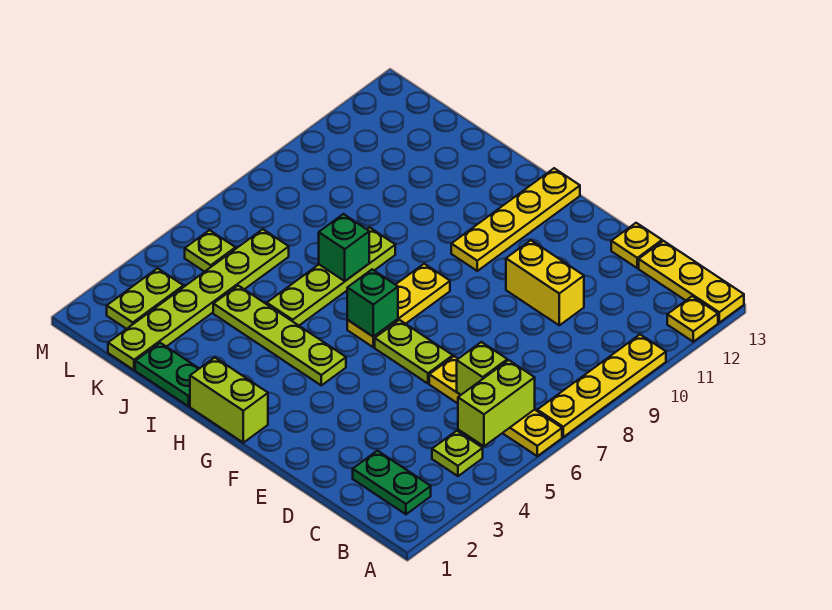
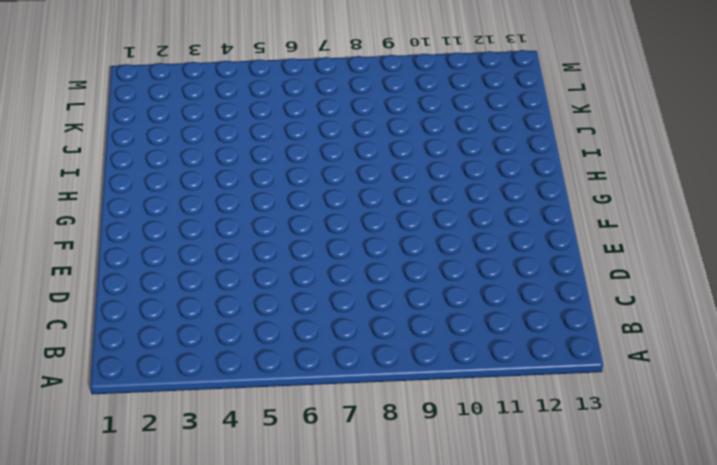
none -> yellow 1x4 plate [429,356,562,456]
none -> yellow 1x4 plate [537,335,666,437]
none -> yellow 1x1 plate [667,296,718,342]

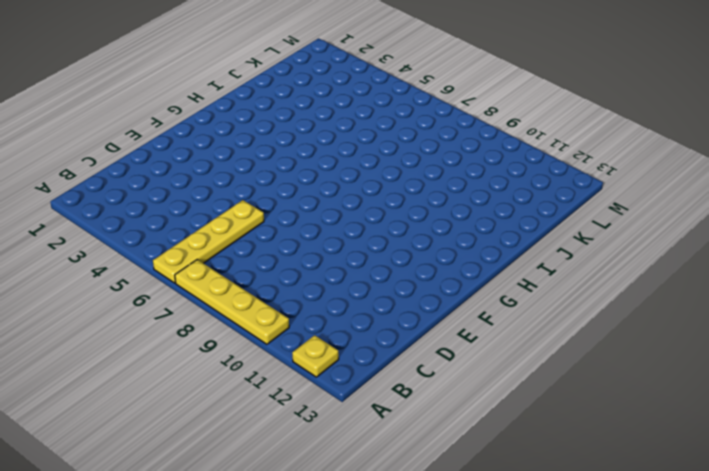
none -> yellow 1x3 plate [639,241,744,323]
none -> green 1x2 plate [353,451,431,514]
none -> lime 1x1 plate [432,431,483,476]

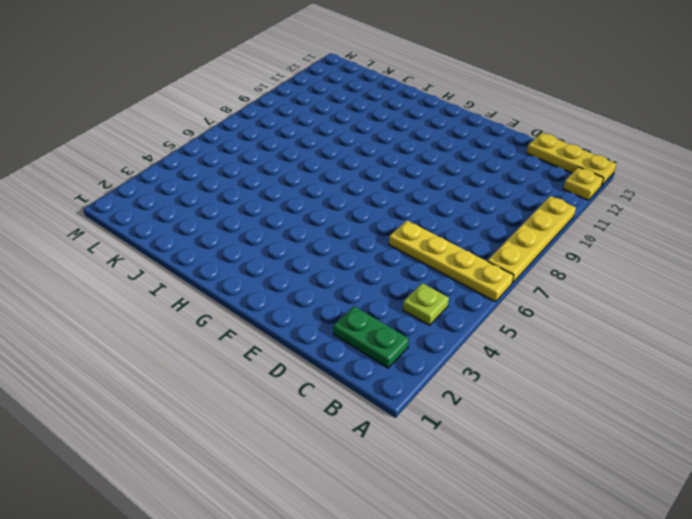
none -> yellow 1x2 brick [506,240,584,325]
none -> yellow 1x1 plate [611,223,662,268]
none -> lime 1x2 plate [375,320,453,384]

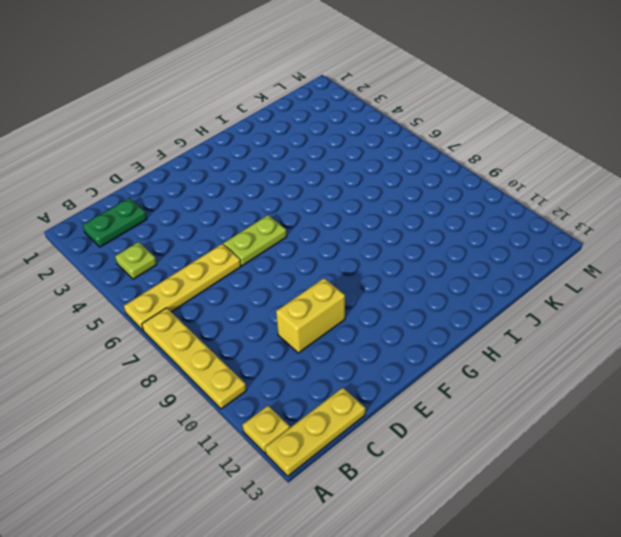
none -> yellow 1x1 plate [611,223,662,268]
none -> lime 1x2 brick [190,357,268,443]
none -> lime 1x4 plate [213,286,346,385]

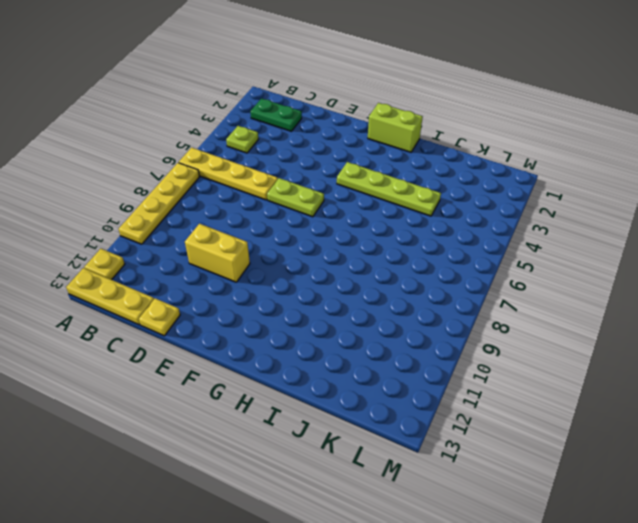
none -> yellow 1x3 plate [347,264,450,347]
none -> yellow 1x4 plate [451,168,580,271]
none -> green 1x2 plate [135,343,199,406]

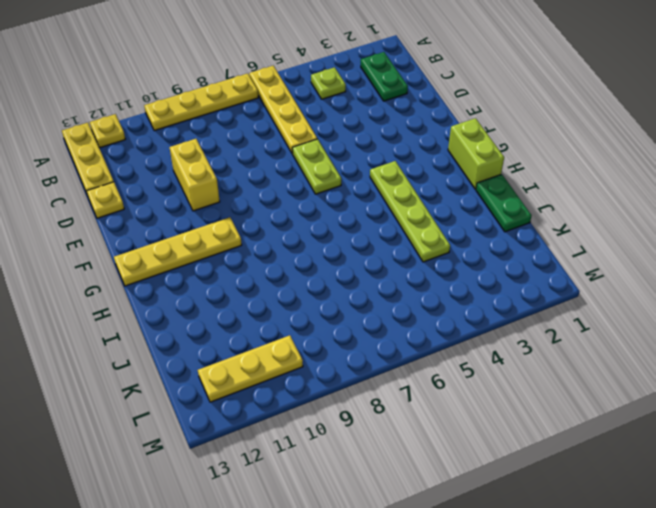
yellow 1x3 plate [198,335,303,402] -> yellow 1x3 plate moved to [347,264,450,347]
none -> lime 1x4 plate [267,227,395,325]
none -> lime 1x6 plate [108,229,289,370]
none -> lime 1x2 plate [107,268,184,329]

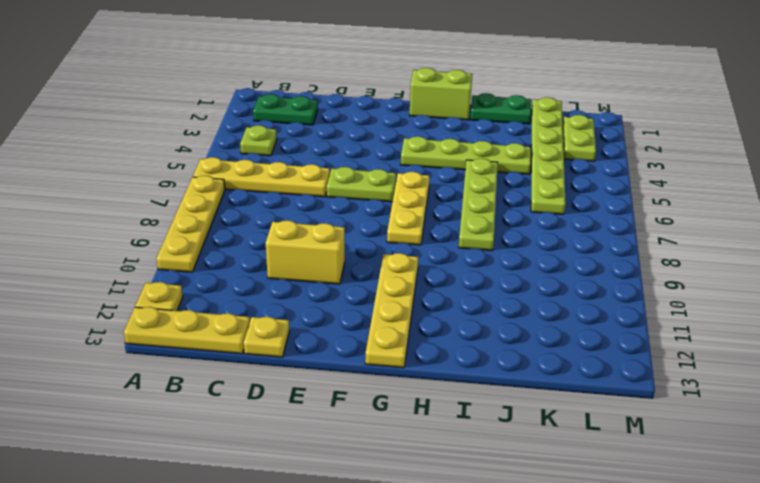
none -> lime 1x1 plate [185,230,236,272]
none -> lime 1x2 brick [458,360,535,446]
none -> lime 1x1 brick [457,342,507,395]

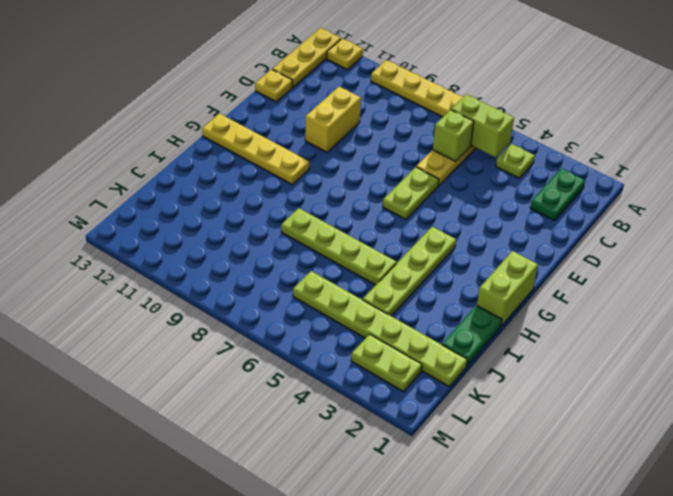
none -> yellow 1x3 plate [347,264,450,347]
none -> lime 1x1 plate [185,230,236,272]
none -> green 1x1 brick [347,269,398,337]

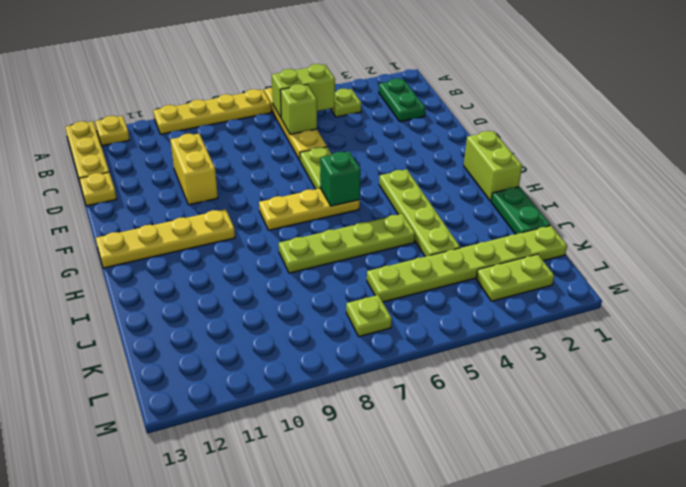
lime 1x1 plate [346,295,392,337] -> lime 1x1 plate moved to [185,230,236,272]
none -> green 1x1 brick [319,214,369,281]

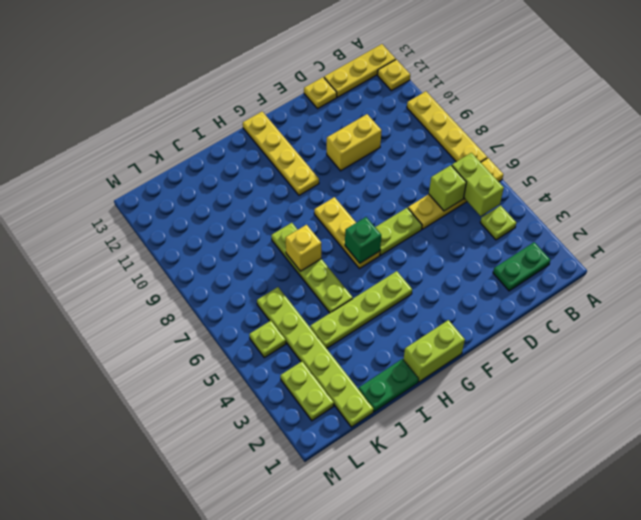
yellow 1x1 brick [285,225,321,271] -> green 1x1 brick [319,214,369,281]

